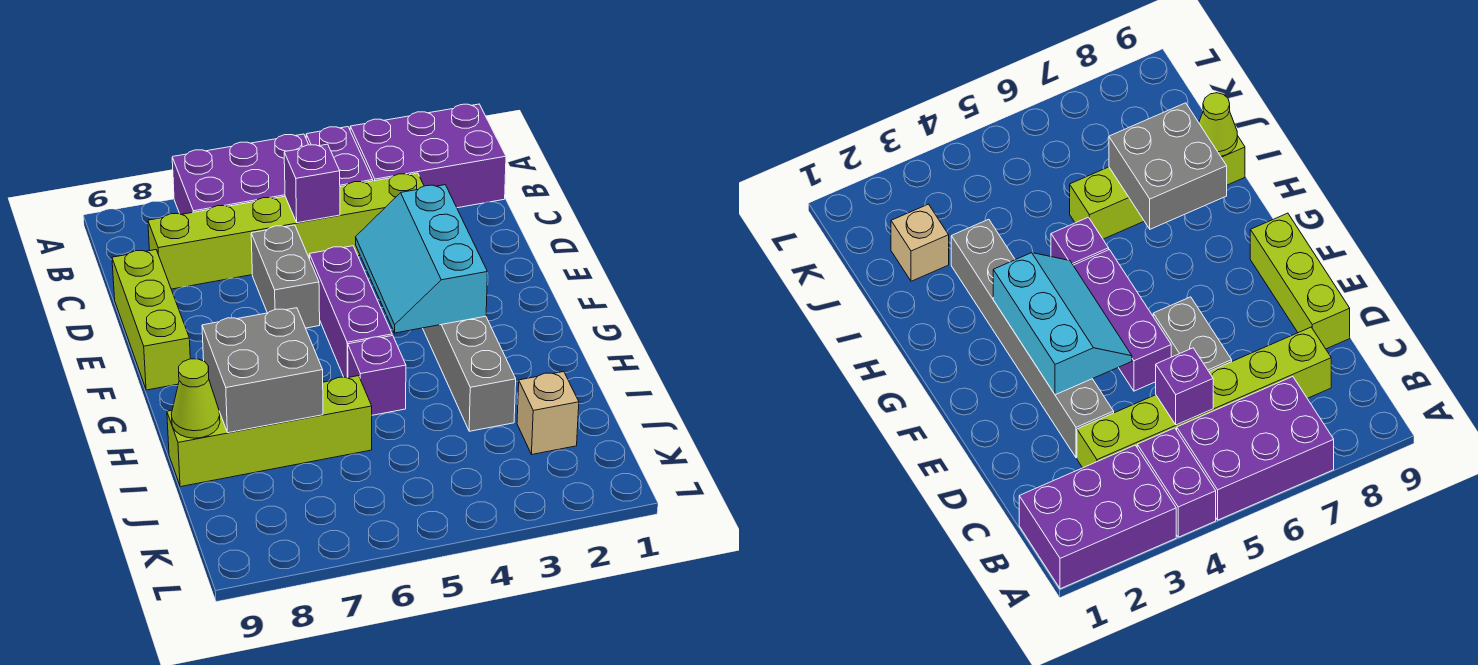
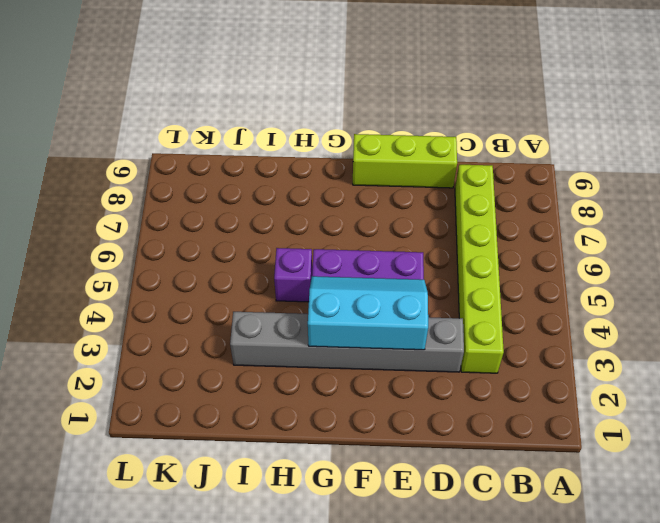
none -> purple 2x3 brick [350,104,506,208]
none -> purple 1x2 brick [306,127,373,187]
none -> purple 2x3 brick [172,134,309,214]

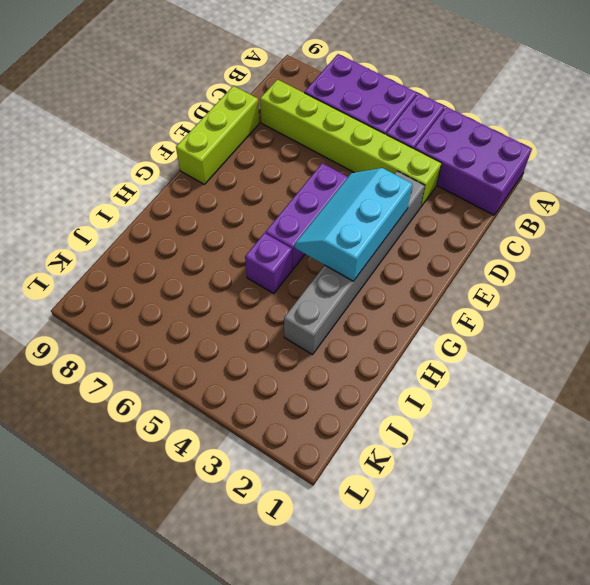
none -> grey 1x2 brick [251,225,320,328]
none -> lime 1x4 brick [167,376,372,487]
none -> tan 1x1 brick [517,372,579,454]

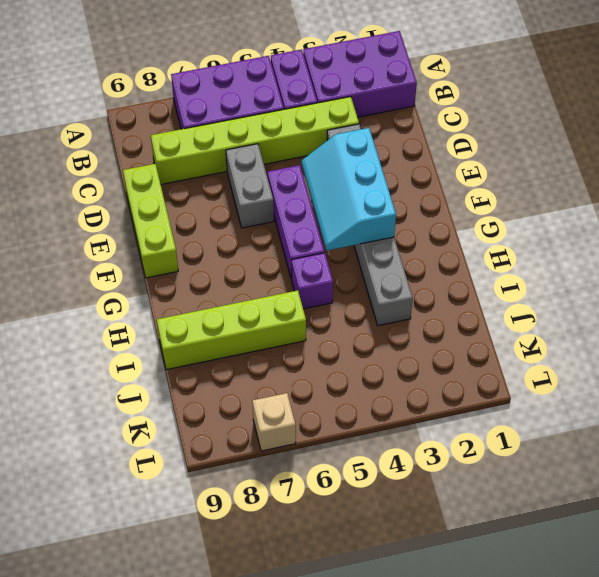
tan 1x1 brick [252,393,296,451] -> tan 1x1 brick moved to [517,372,579,454]
none -> purple 1x1 brick [284,144,340,223]
none -> grey 2x2 brick [202,308,323,433]
none -> lime 1x1 cone [171,359,220,438]

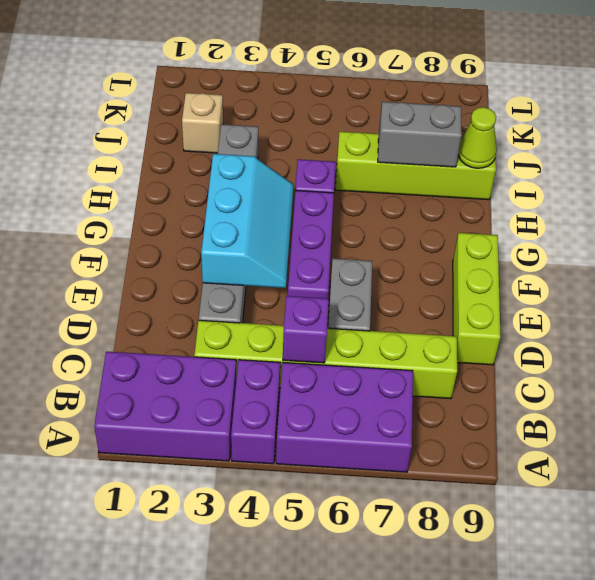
grey 1x2 brick [378,102,462,167] -> grey 2x2 brick [202,308,323,433]

